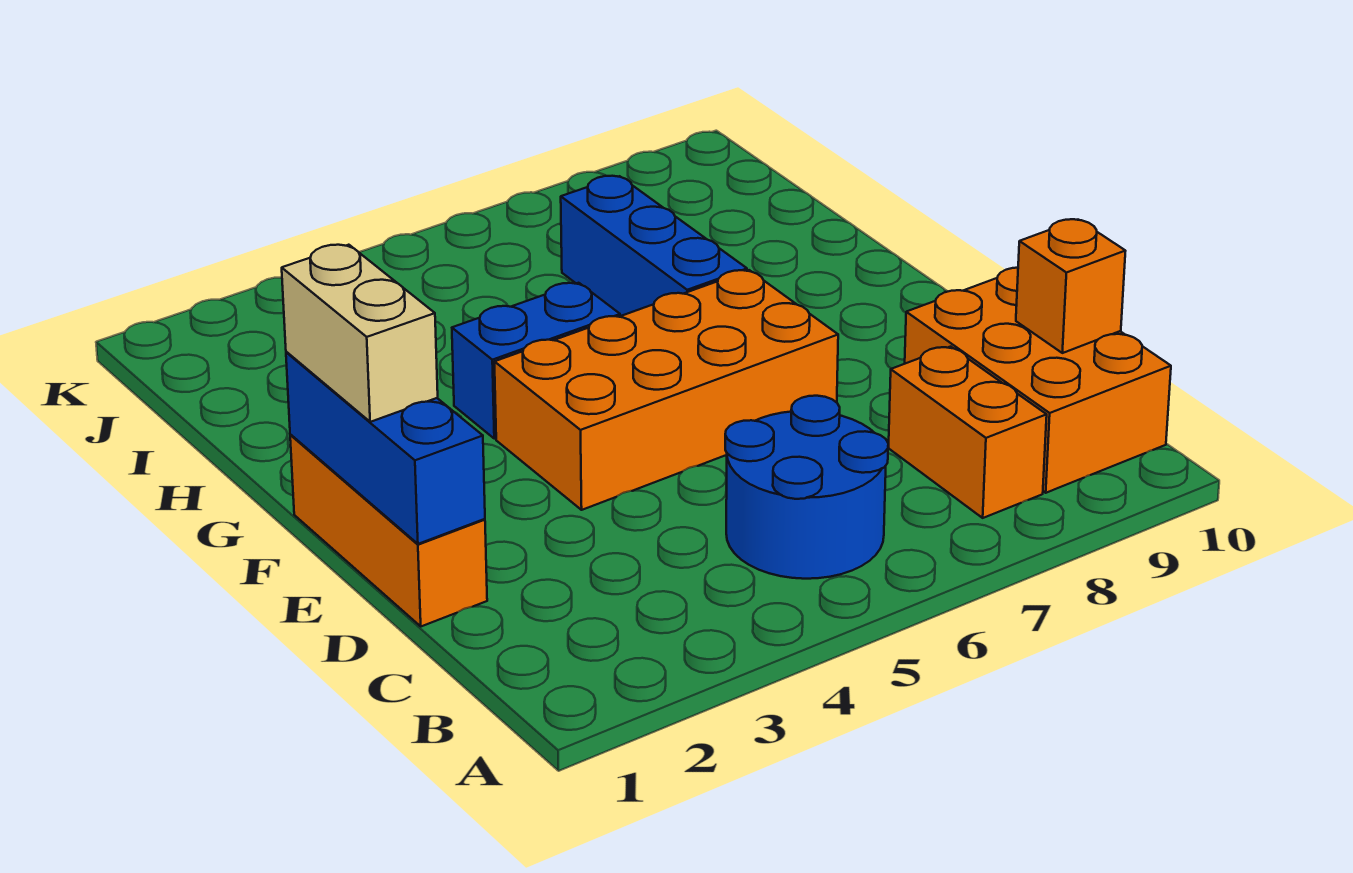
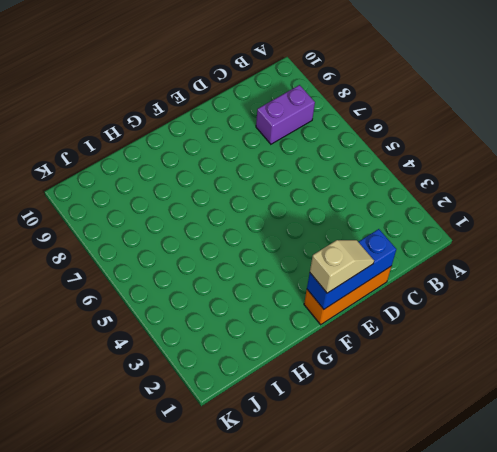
purple 1x2 brick [256,85,315,144] -> orange 1x2 brick [889,347,1047,518]
tan 1x2 slope [310,240,374,293] -> tan 1x2 brick [282,245,438,422]
none -> blue 2x2 round brick [725,396,888,579]
none -> orange 2x3 brick [905,268,1171,493]

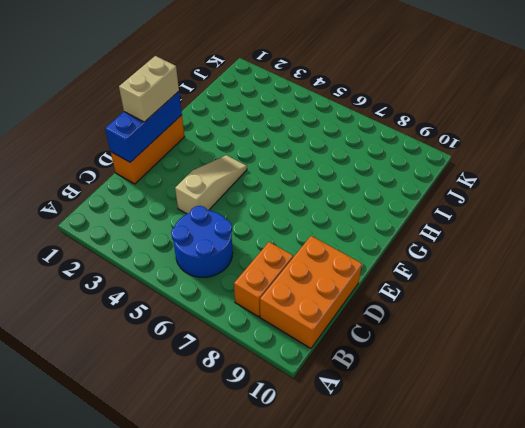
tan 1x3 slope [175,155,247,214] -> orange 2x4 brick [494,270,838,510]
none -> blue 1x2 brick [452,283,620,439]
none -> blue 1x3 brick [561,176,747,316]

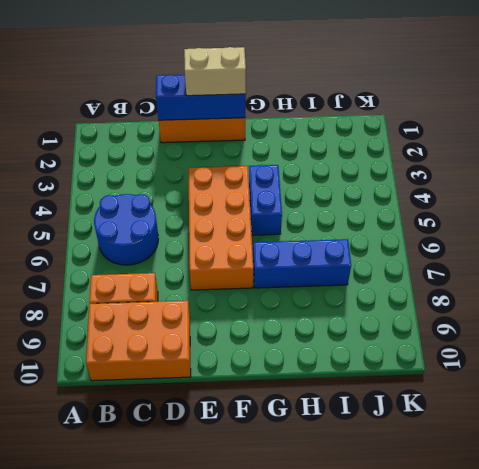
none -> orange 1x1 brick [1016,219,1125,353]

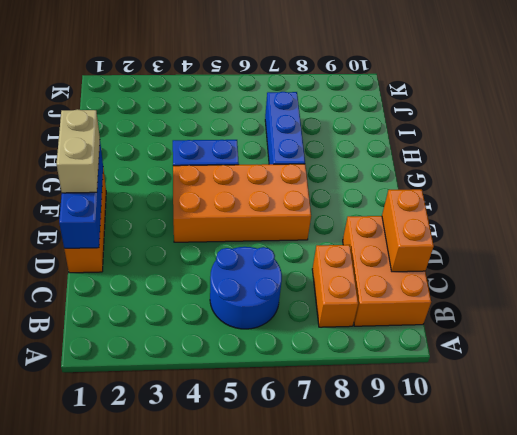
orange 1x2 brick [382,189,434,272] -> orange 1x1 brick [1016,219,1125,353]

